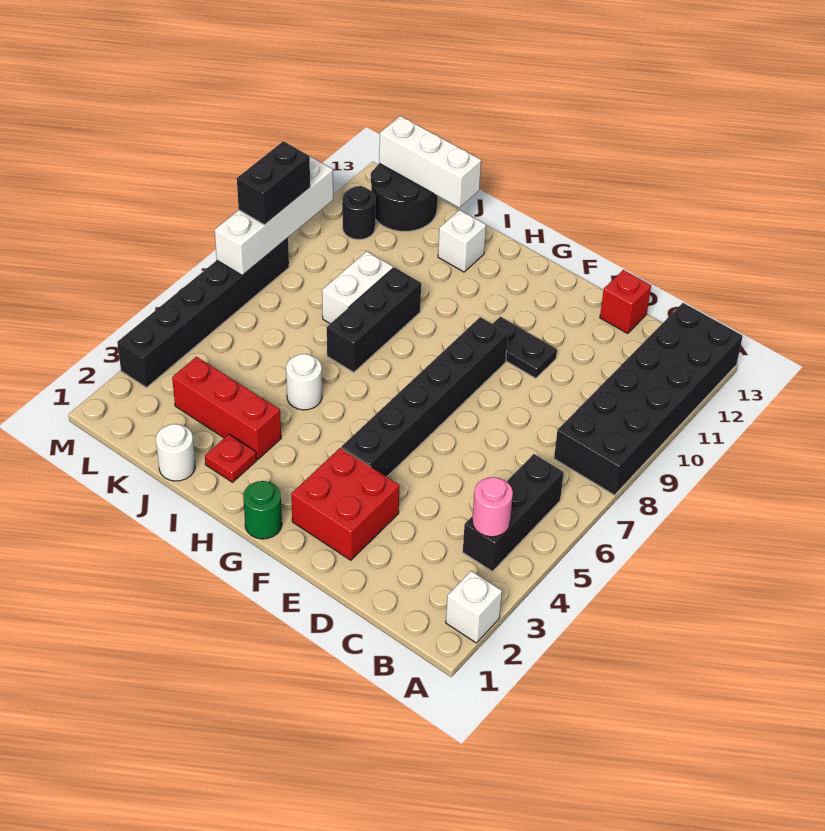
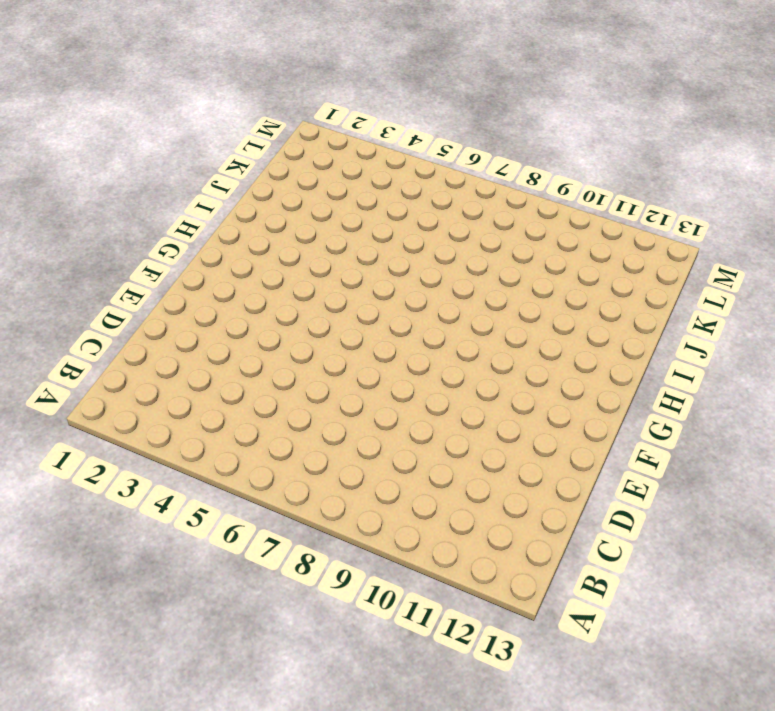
none -> white 1x1 brick [446,571,502,643]
none -> black 2x6 brick [554,303,743,495]
none -> black 1x3 brick [463,454,564,571]

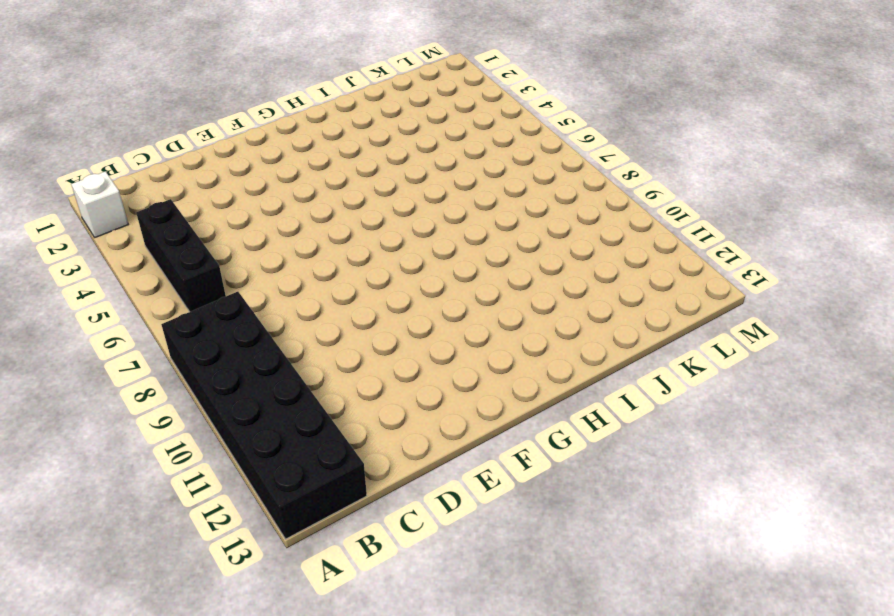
none -> red 1x1 brick [600,270,651,333]
none -> red 2x2 brick [291,448,399,560]
none -> black 1x2 plate [493,317,557,378]

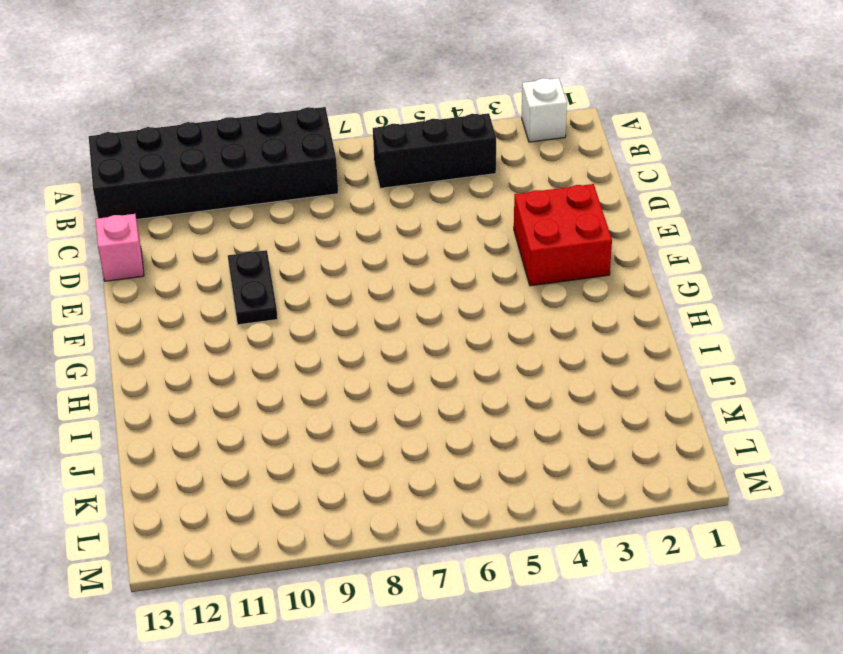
pink 1x1 brick [96,214,144,281] -> red 1x1 brick [600,270,651,333]
none -> black 1x6 brick [342,317,508,477]
none -> green 1x1 round brick [243,481,282,539]
none -> red 1x1 plate [205,434,257,482]

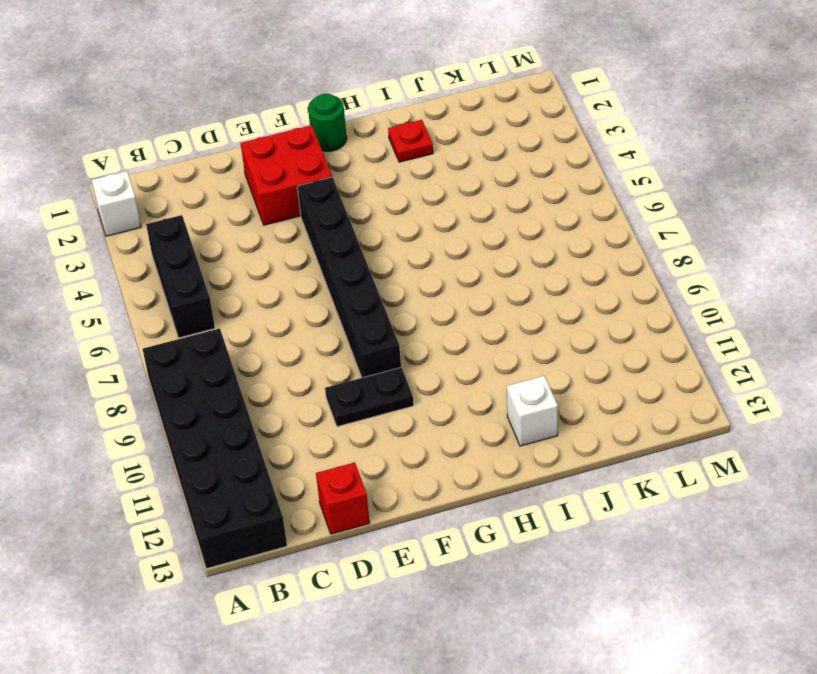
none -> red 1x3 brick [172,357,281,459]
none -> white 1x1 round brick [286,354,322,410]
none -> black 1x3 brick [327,267,421,372]

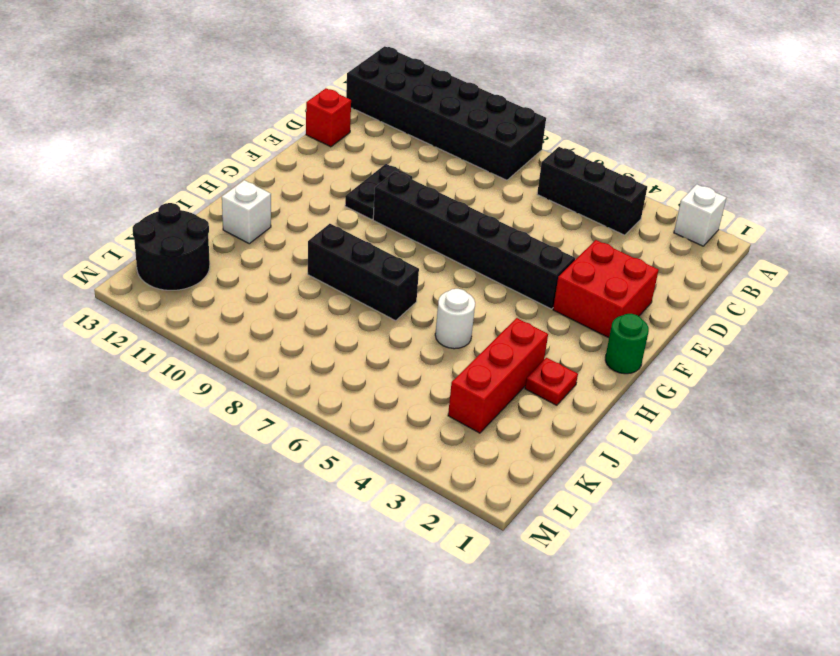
none -> white 1x1 round brick [156,424,195,481]
none -> white 1x2 brick [322,251,393,324]
none -> black 1x1 round brick [342,186,375,240]

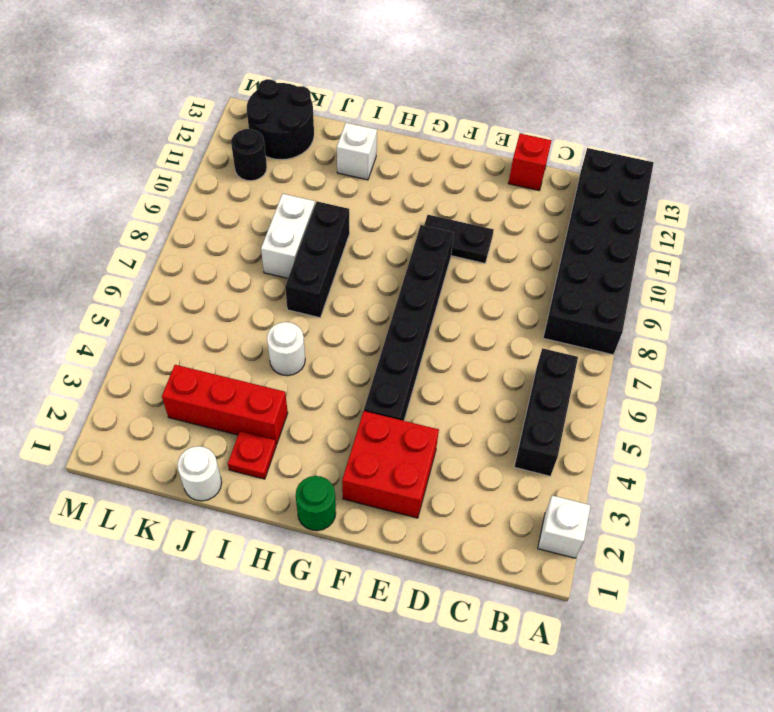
none -> black 1x6 brick [117,238,289,387]
none -> pink 1x1 round brick [472,477,513,537]
none -> white 1x3 brick [379,116,481,207]

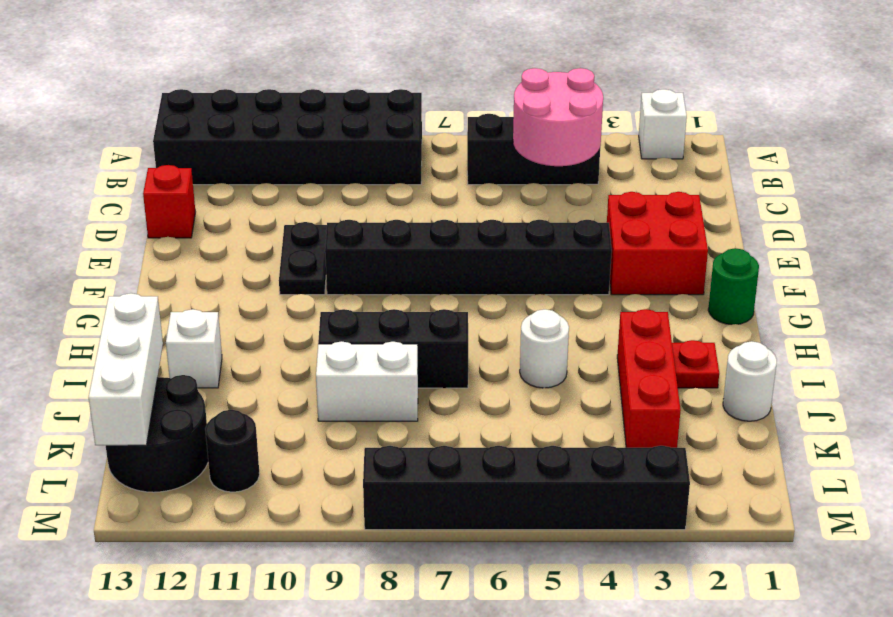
pink 2x2 round brick [513,68,603,166] -> pink 1x1 round brick [472,477,513,537]
none -> white 1x4 brick [215,156,333,275]
none -> black 1x2 brick [237,141,310,225]

